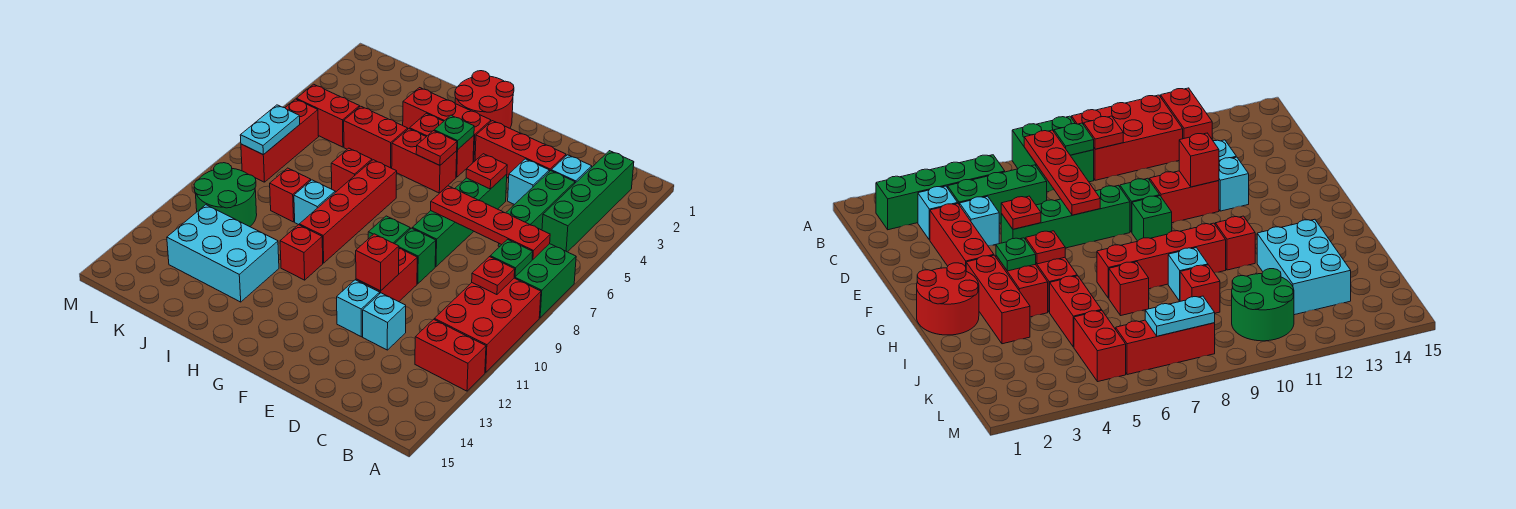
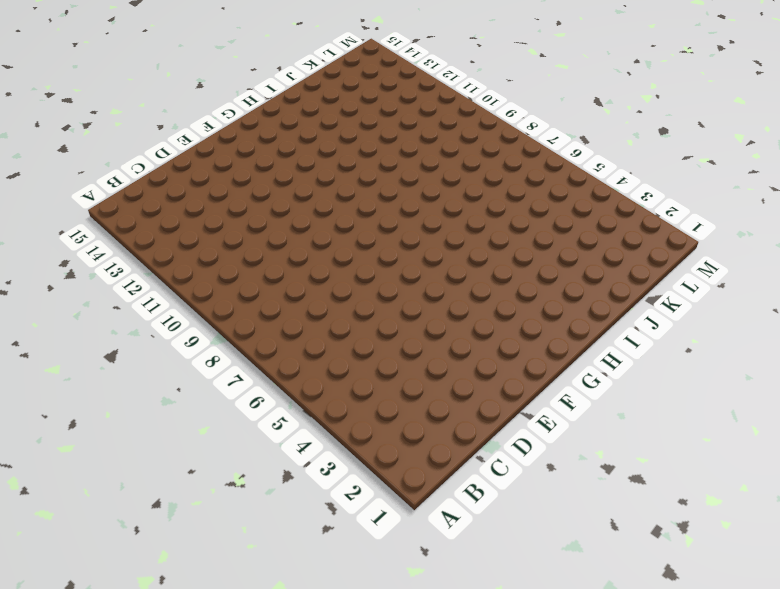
none -> green 2x2 brick [514,244,576,318]
none -> red 2x3 brick [434,278,541,372]
none -> red 1x2 brick [415,319,486,391]
none -> green 1x4 brick [542,151,634,252]

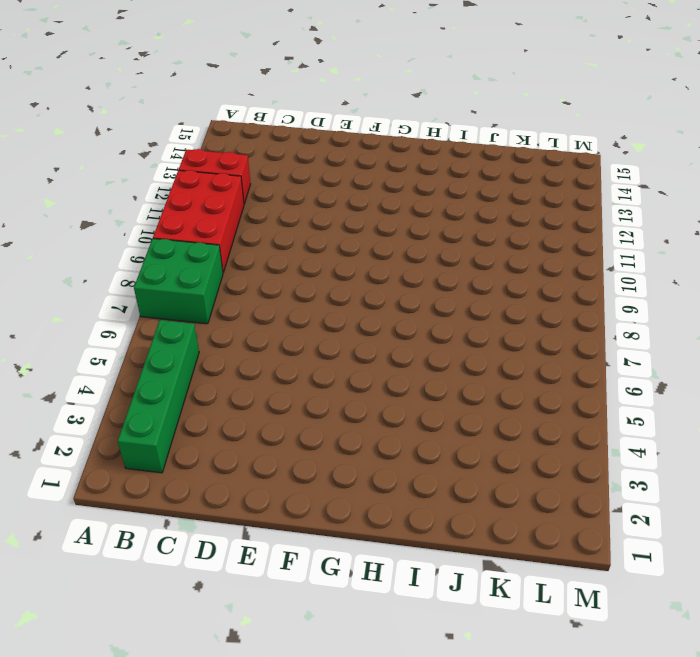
none -> cyan 1x1 brick [551,155,592,183]
none -> green 1x3 brick [498,171,575,247]
none -> red 1x3 brick [475,121,566,178]
none -> cyan 1x1 brick [508,159,549,205]

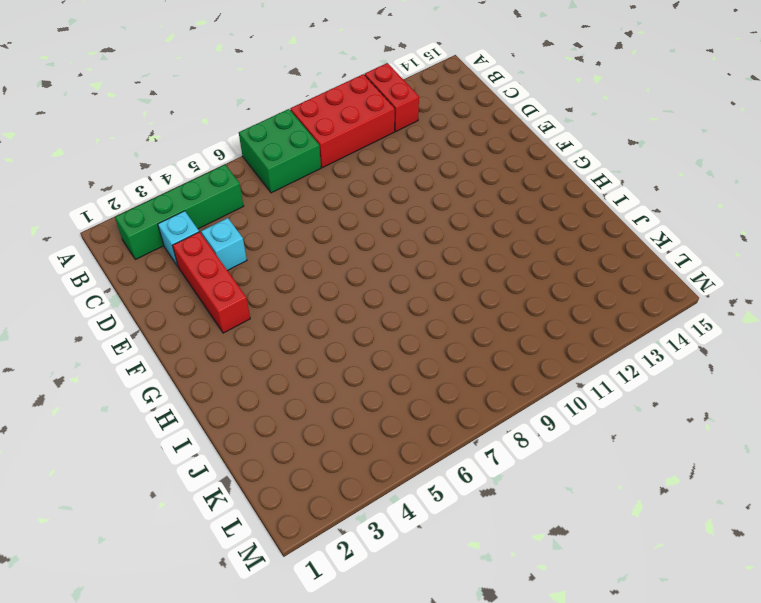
none -> green 1x3 brick [498,171,575,247]
none -> cyan 1x1 brick [363,293,406,350]
none -> green 1x4 brick [412,174,507,267]
none -> green 1x1 brick [395,228,436,284]

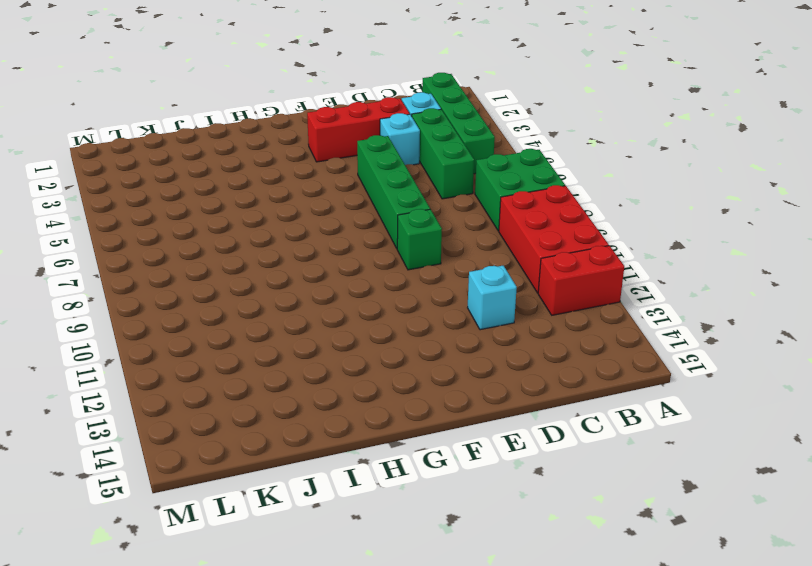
none -> red 1x2 brick [356,249,417,302]
none -> cyan 1x1 brick [337,280,380,337]
none -> green 1x1 brick [368,216,410,244]
none -> red 2x2 round brick [455,71,514,128]

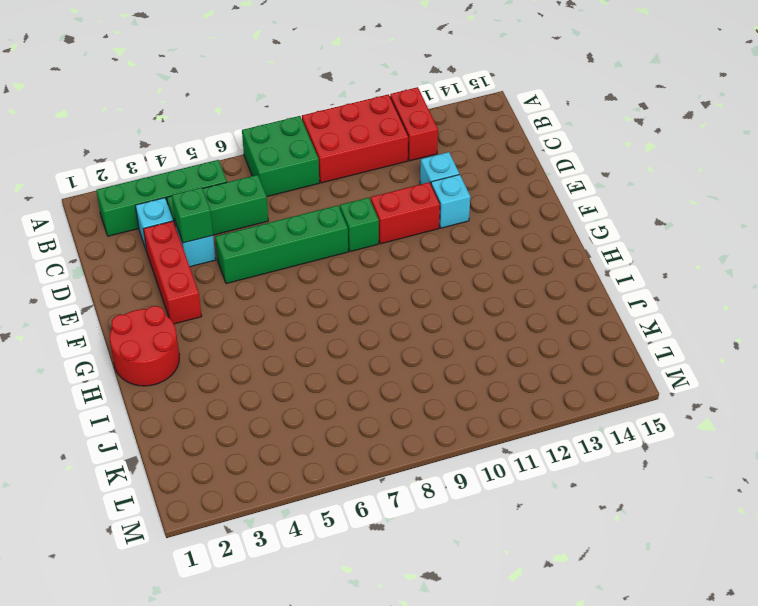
green 1x1 brick [172,187,213,243] -> green 1x1 brick moved to [368,216,410,244]
none -> red 1x3 brick [403,88,491,162]
none -> red 1x2 brick [410,113,474,177]
none -> red 1x2 brick [392,129,457,193]
none -> red 1x4 brick [299,160,397,263]

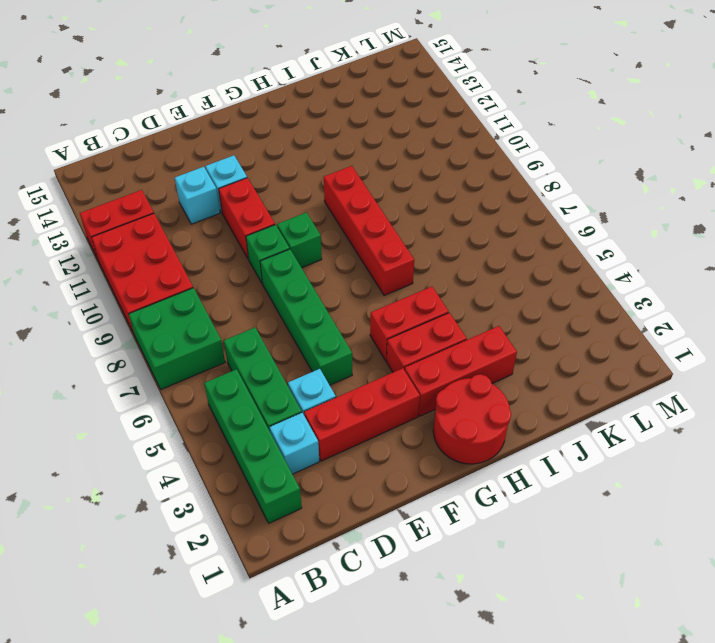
none -> red 1x1 brick [280,225,323,280]
none -> red 1x2 brick [344,106,408,168]
none -> red 1x1 brick [331,148,372,192]
none -> cyan 1x1 brick [294,180,335,225]

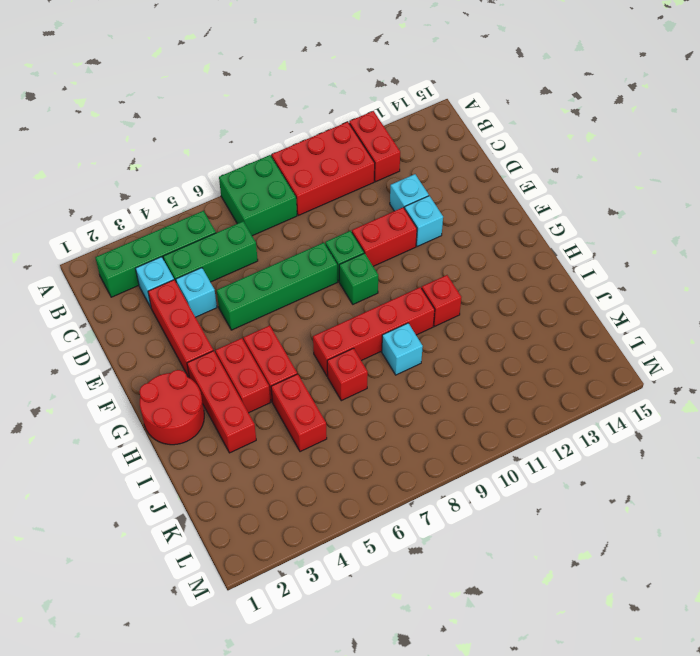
none -> cyan 2x3 brick [167,205,279,302]
none -> red 1x1 brick [270,168,311,222]
none -> red 1x2 brick [297,84,360,147]
none -> green 2x2 round brick [194,163,257,227]

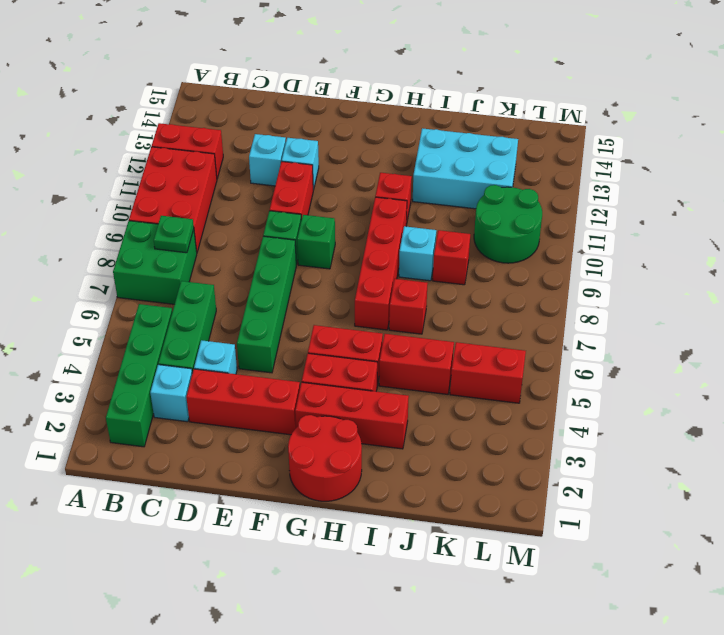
none -> red 1x3 brick [241,99,319,182]
none -> red 1x4 plate [431,186,550,259]
none -> red 1x1 plate [472,257,515,295]
none -> red 1x1 plate [466,154,507,189]

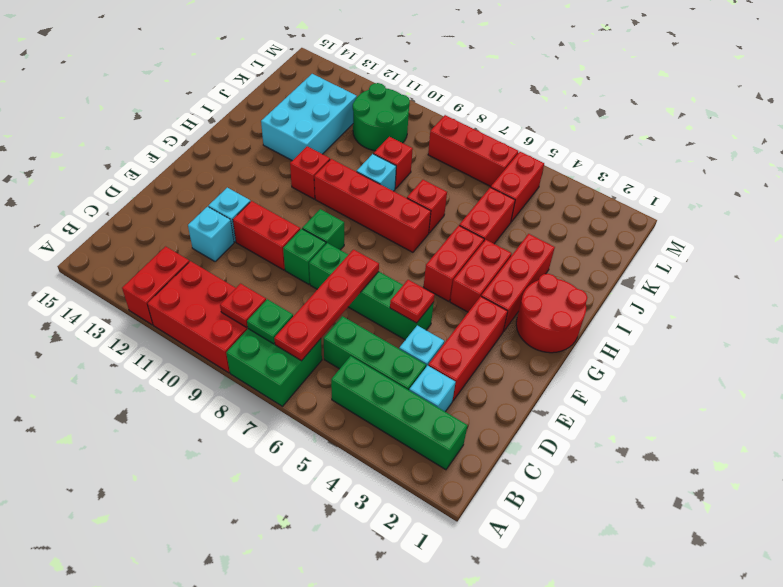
none -> red 1x1 brick [356,234,399,291]
none -> green 1x1 plate [434,115,474,150]
none -> red 1x1 plate [416,131,457,165]
none -> cyan 1x2 plate [240,105,300,155]

